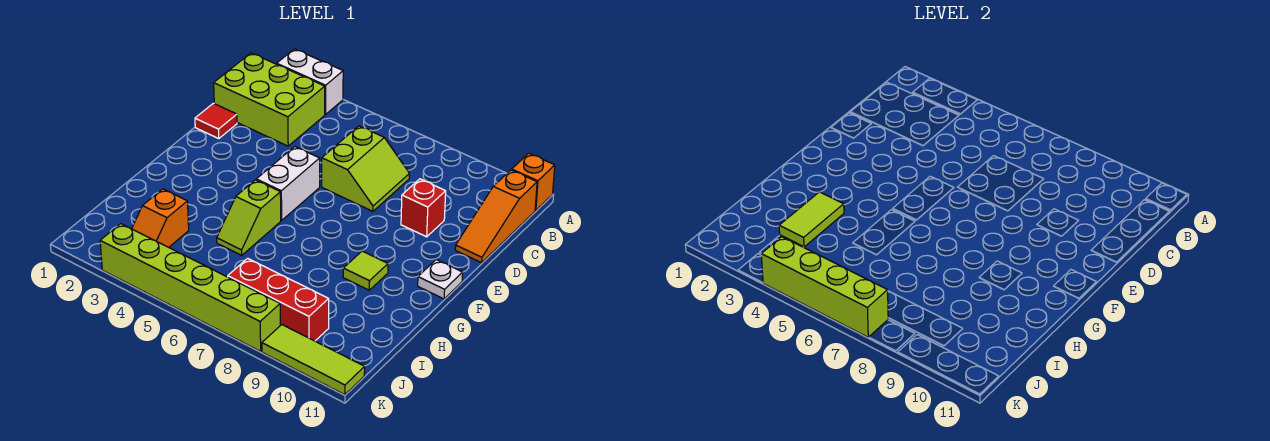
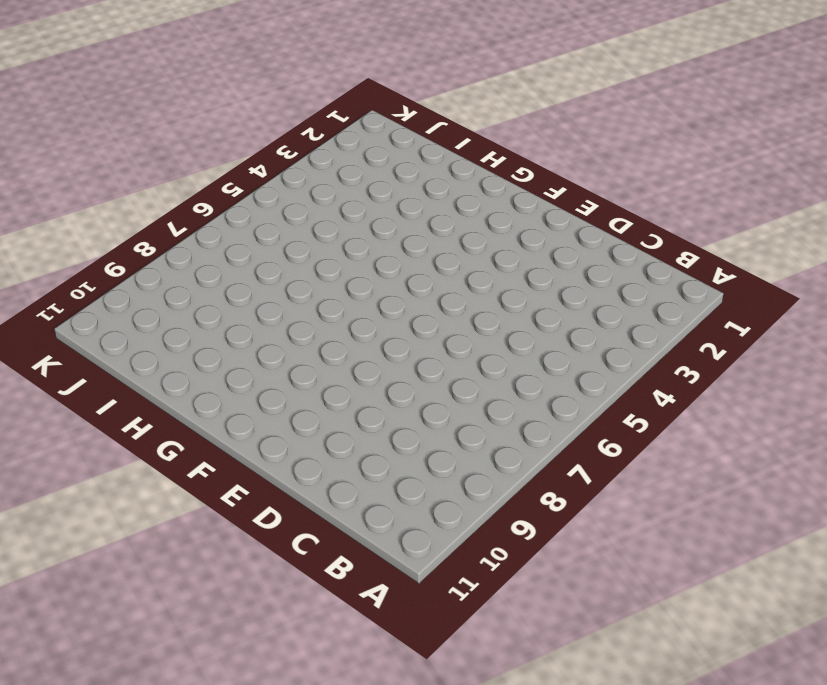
none -> white 1x2 brick [277,49,343,114]
none -> orange 1x1 brick [512,153,555,210]
none -> lime 2x3 brick [214,53,325,146]

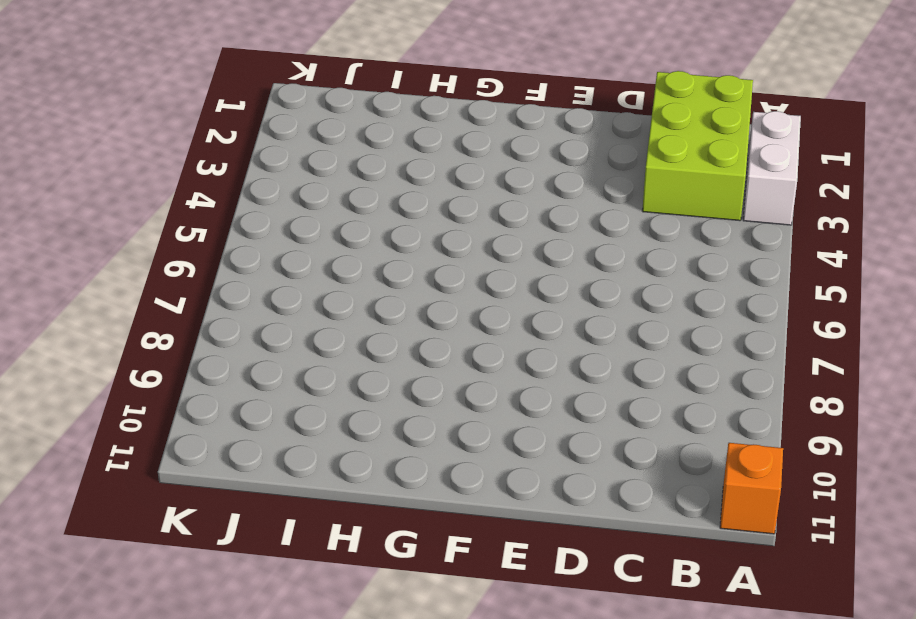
none -> orange 1x3 slope [455,170,537,263]
none -> lime 2x2 slope [322,126,409,211]
none -> red 1x1 tile [195,103,237,138]

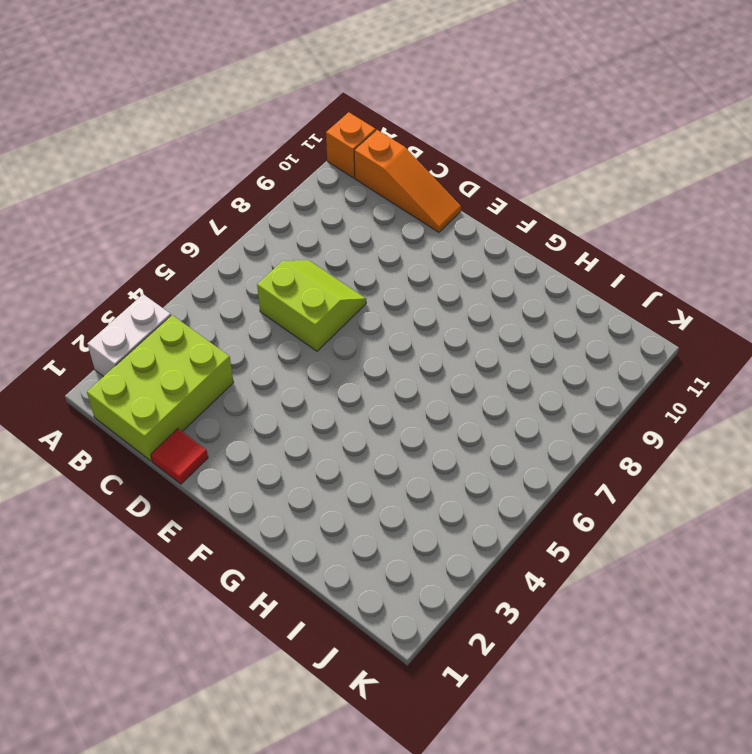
none -> red 1x1 brick [401,179,446,237]
none -> white 1x2 brick [256,147,320,220]
none -> white 1x1 plate [418,260,463,299]

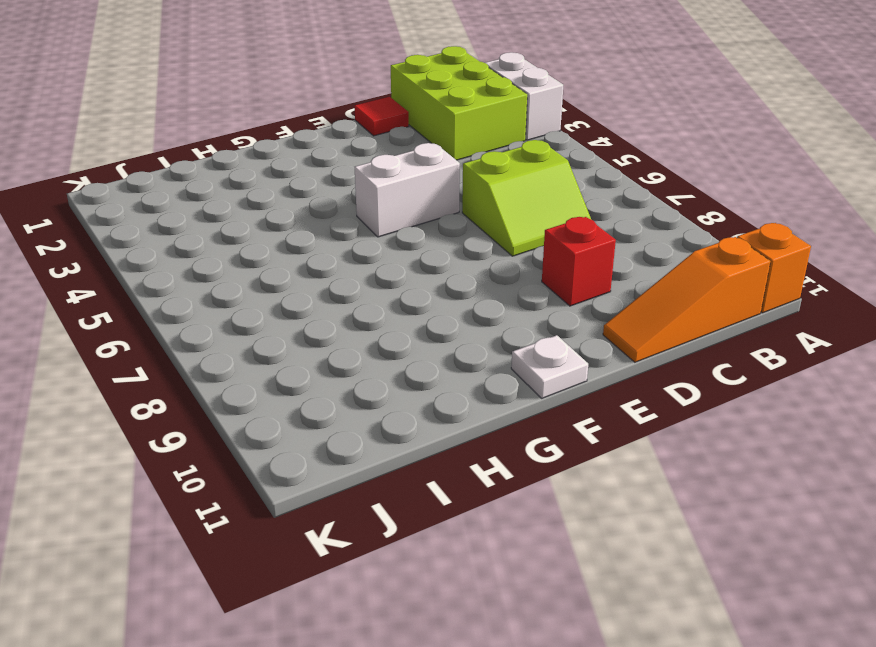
none -> lime 1x2 slope [217,180,281,255]
none -> lime 1x1 tile [343,251,388,290]
none -> orange 1x2 slope [132,189,189,247]

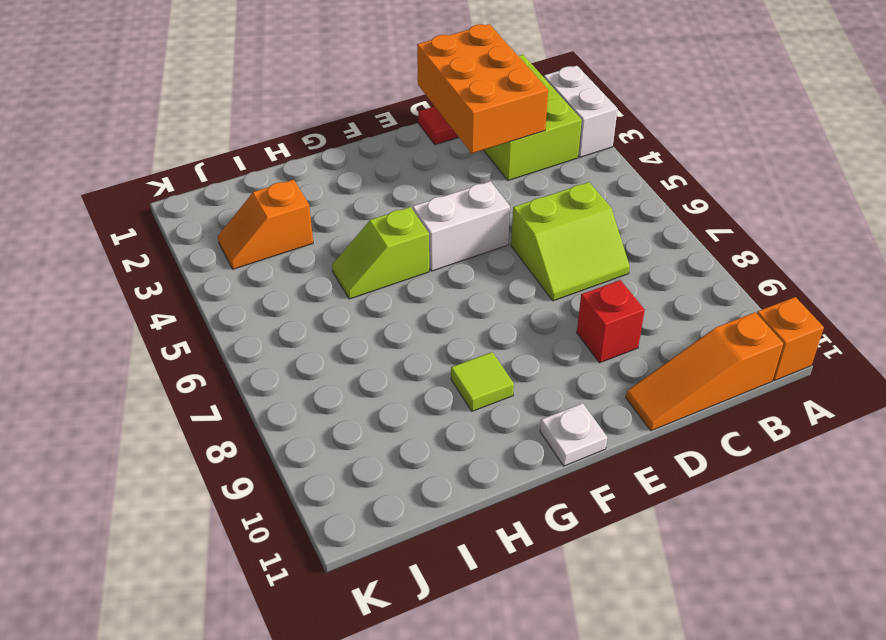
orange 2x3 brick [417,24,548,153] -> none
none -> red 1x3 brick [228,258,329,341]
none -> lime 1x6 brick [100,224,280,351]
none -> lime 1x3 tile [262,325,365,395]

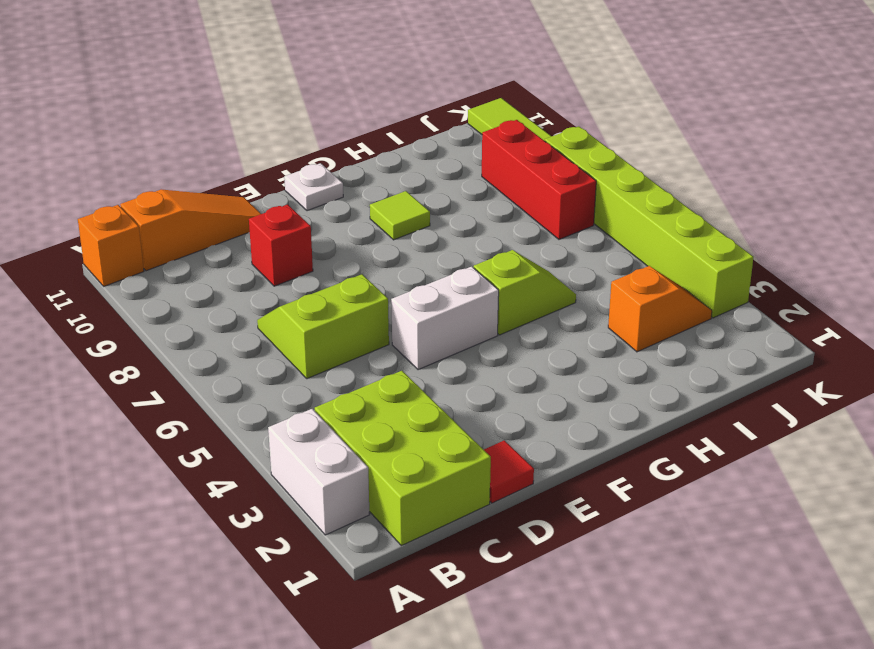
none -> lime 1x2 tile [779,192,844,247]
none -> lime 1x4 brick [761,237,888,337]

